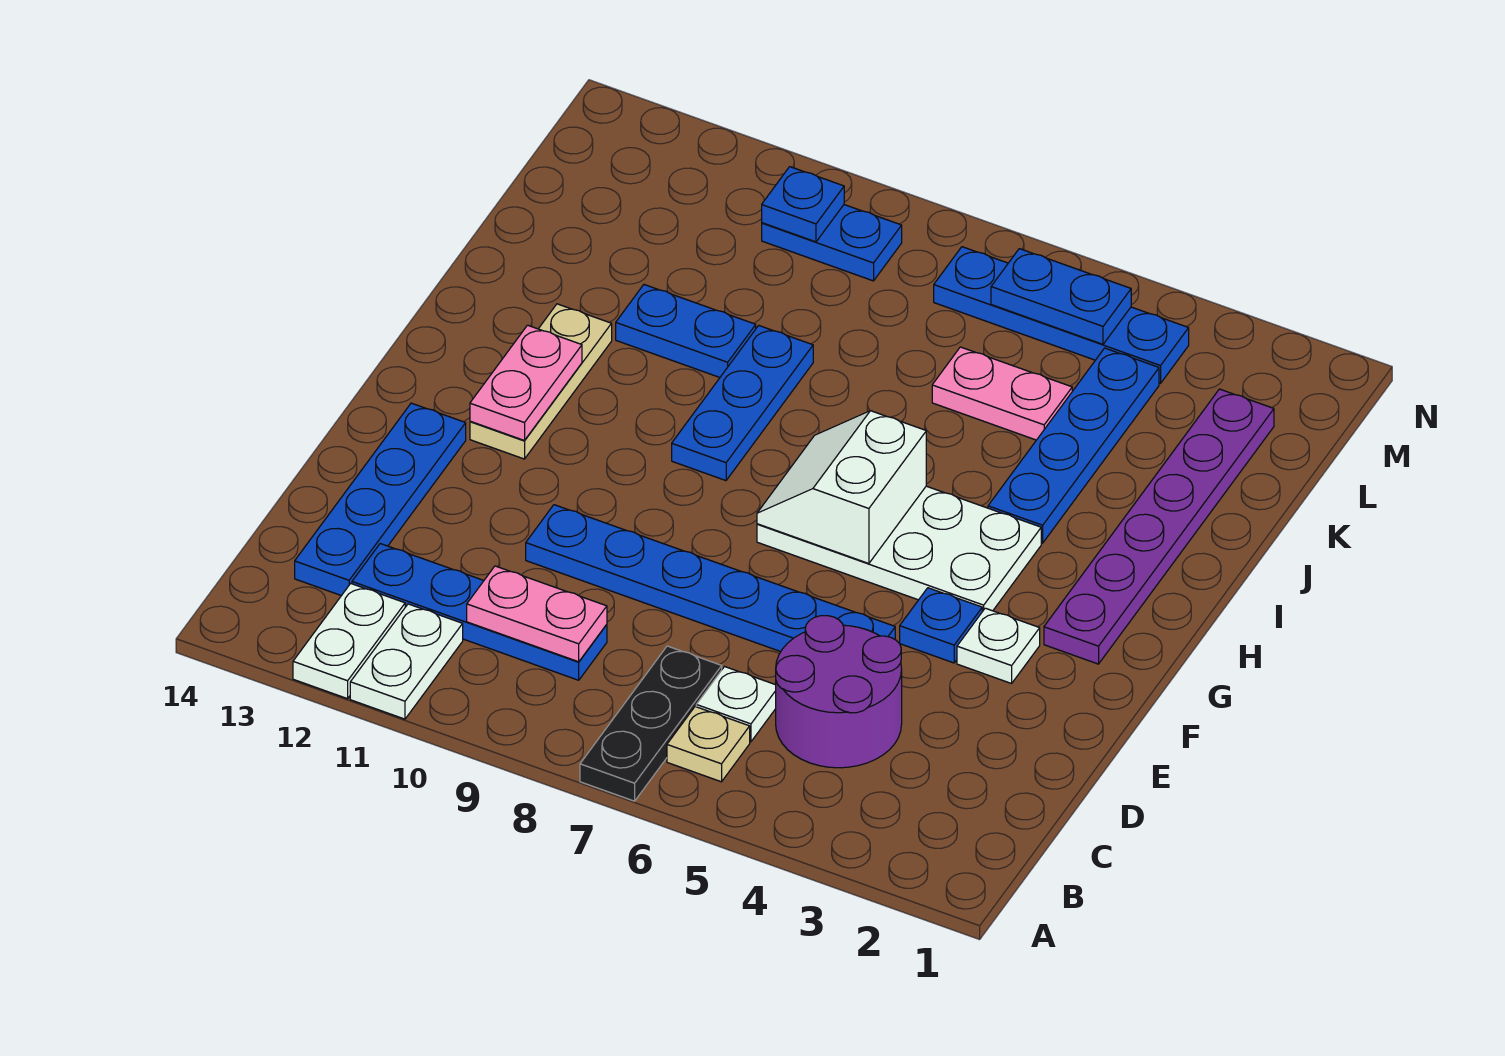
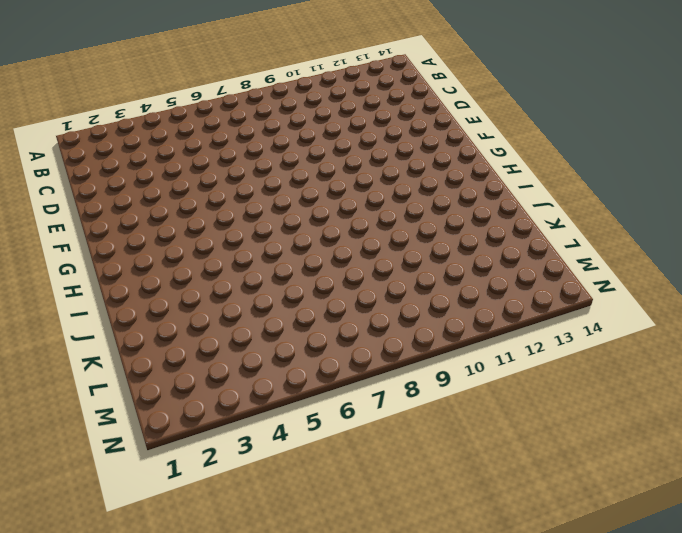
none -> black 1x3 plate [580,646,722,801]
none -> white 1x2 plate [350,604,463,719]
none -> white 1x2 plate [293,584,405,699]

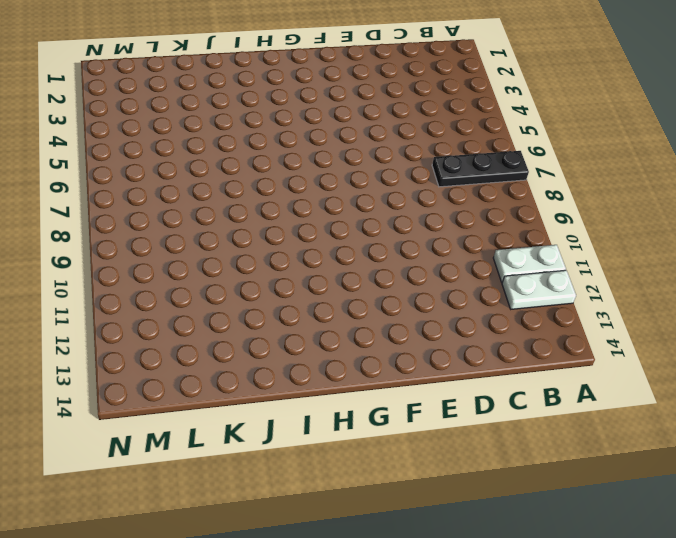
none -> tan 1x1 plate [667,707,750,782]
none -> purple 2x2 round brick [776,616,902,768]
none -> white 1x1 plate [696,667,776,742]

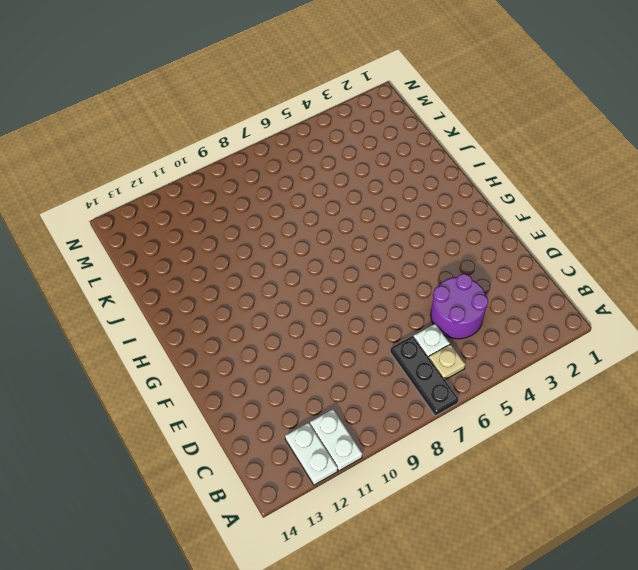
none -> blue 1x4 plate [352,544,607,680]
none -> blue 1x4 plate [295,403,466,596]
none -> blue 1x6 plate [526,505,895,652]

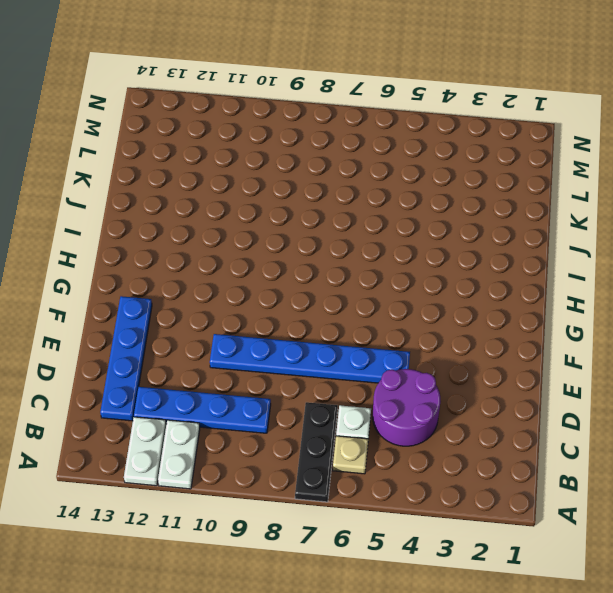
none -> white 1x1 plate [957,608,1040,683]
none -> blue 1x1 plate [900,588,982,663]
none -> purple 1x6 plate [1044,389,1274,664]

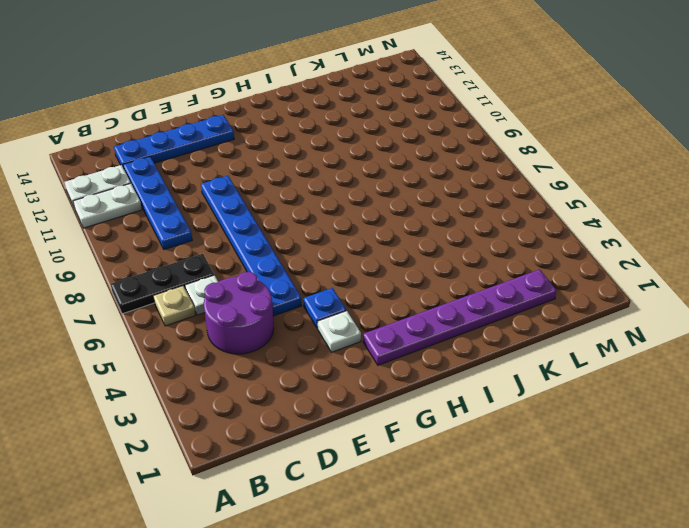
none -> white 2x4 plate [757,486,1041,612]
none -> tan 1x3 plate [470,304,612,459]
none -> blue 1x3 plate [672,326,813,481]

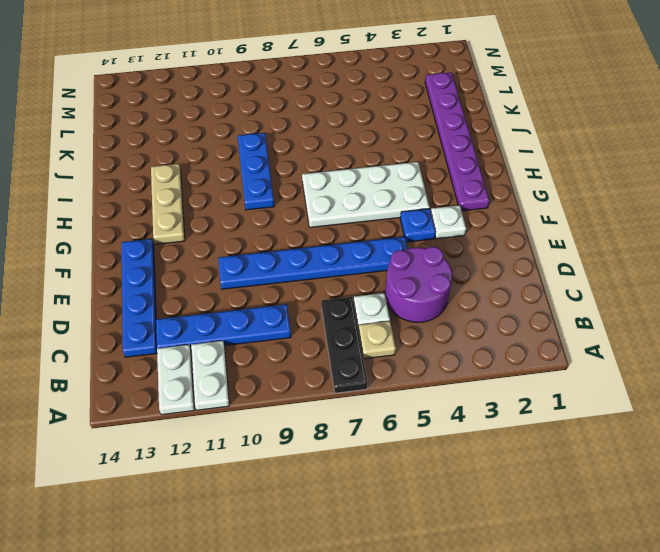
none -> blue 1x4 plate [988,348,1159,543]
none -> blue 1x2 plate [616,285,756,377]
none -> pink 1x2 plate [932,347,1072,440]

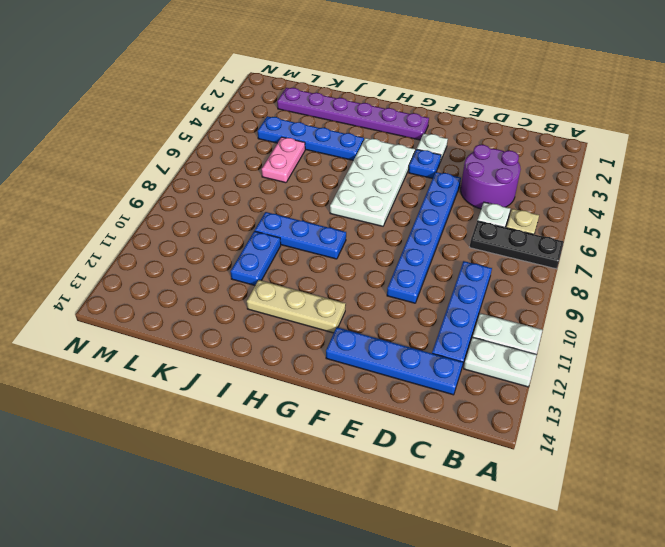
none -> blue 1x4 plate [934,247,1189,383]
none -> blue 1x2 plate [762,205,902,281]
none -> pink 1x2 plate [467,566,607,662]

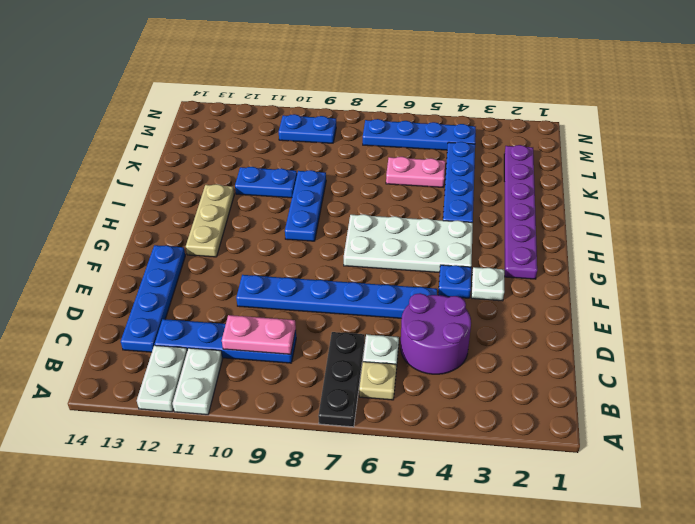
none -> white 2x2 slope [757,411,926,564]
none -> pink 1x2 plate [470,325,582,441]
none -> blue 1x2 plate [991,249,1131,344]

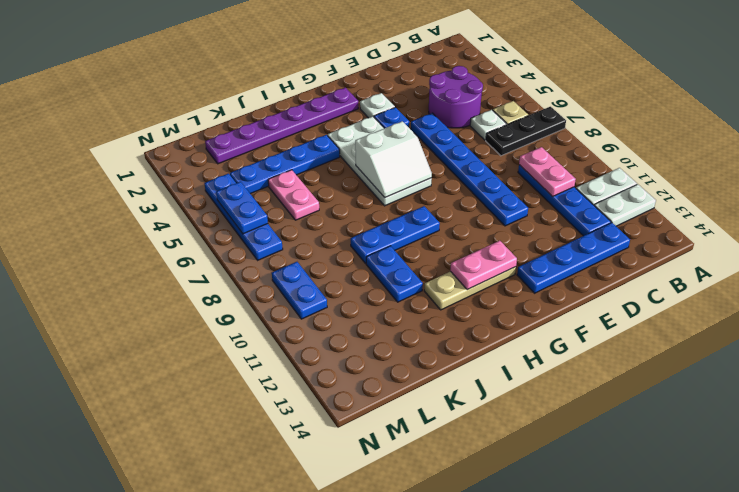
none -> blue 1x1 plate [762,167,844,242]

